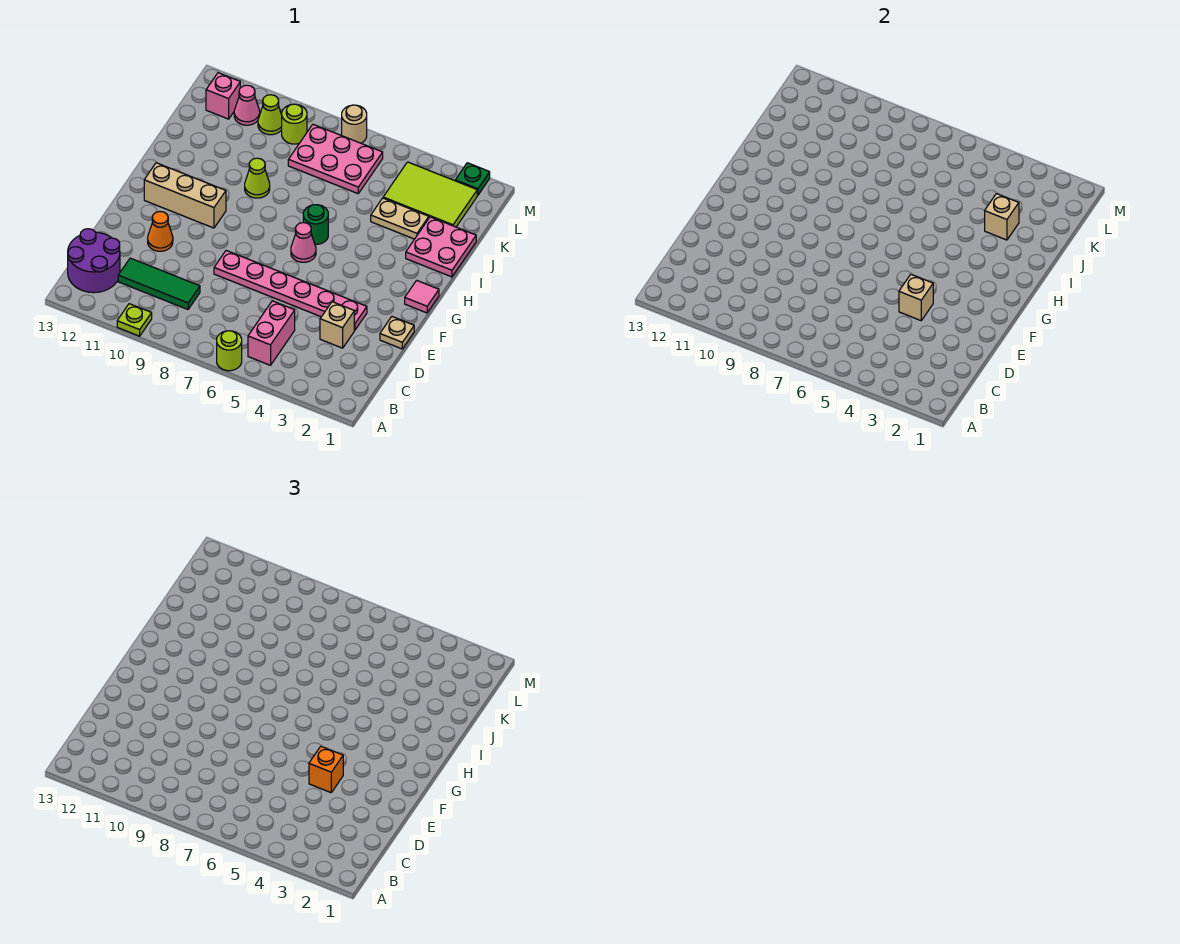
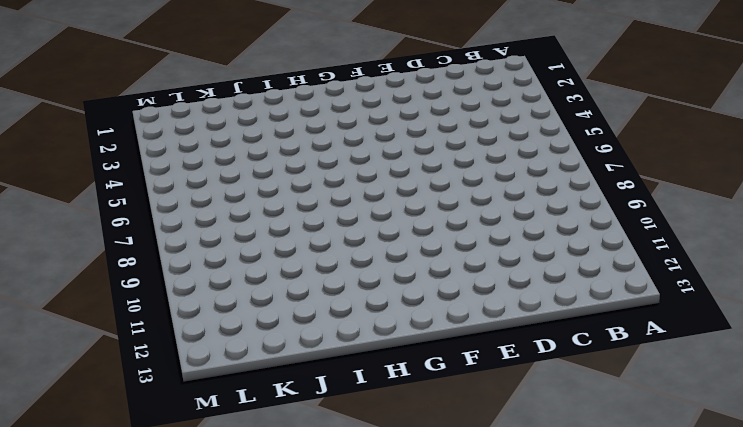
none -> lime 1x1 round brick [217,331,242,371]
none -> lime 1x1 plate [117,304,152,336]
none -> pink 1x2 brick [248,301,295,365]

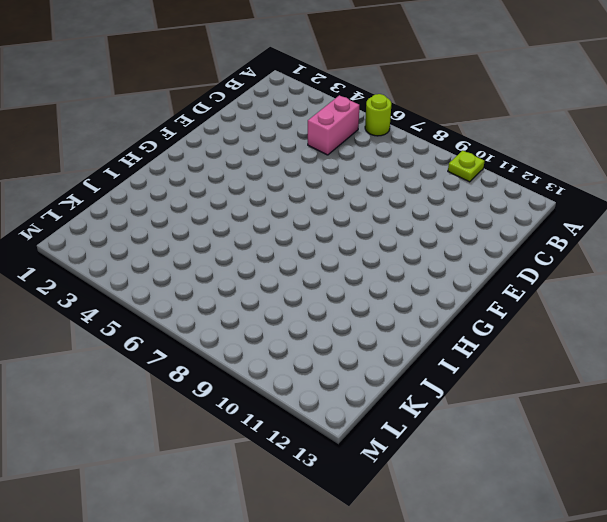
none -> purple 2x2 round brick [68,229,120,293]
none -> green 1x3 tile [118,258,200,309]
none -> tan 1x1 brick [320,302,354,348]

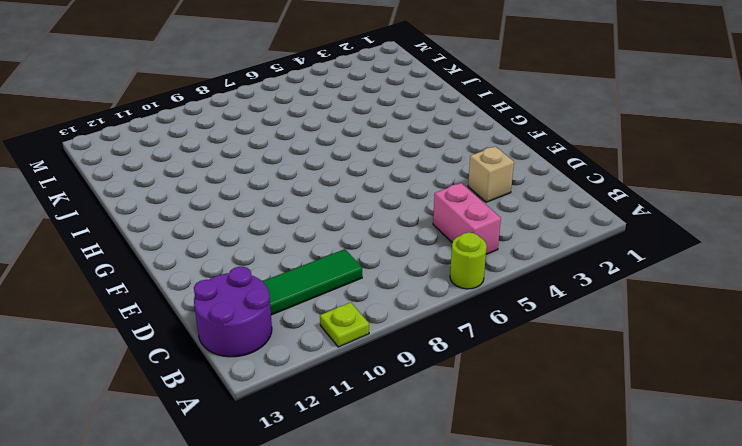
none -> tan 1x1 plate [380,317,414,349]
none -> pink 1x6 plate [214,251,367,330]
none -> orange 1x1 cone [148,212,173,251]

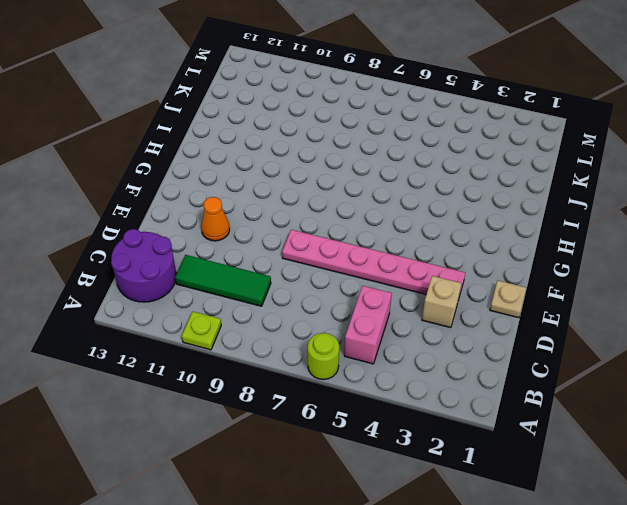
none -> pink 1x1 tile [405,280,439,313]
none -> pink 1x1 cone [291,223,316,262]
none -> tan 1x3 brick [144,163,226,228]

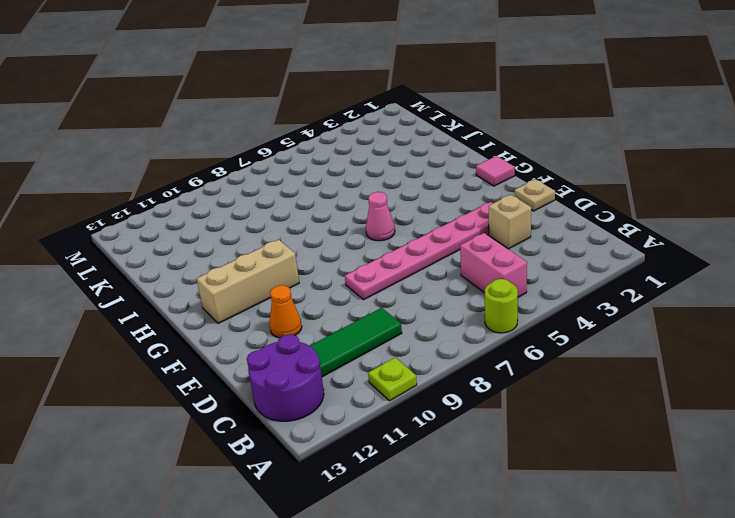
none -> green 1x1 round brick [303,205,328,244]
none -> pink 2x2 plate [406,217,476,277]
none -> lime 1x1 cone [245,158,270,198]

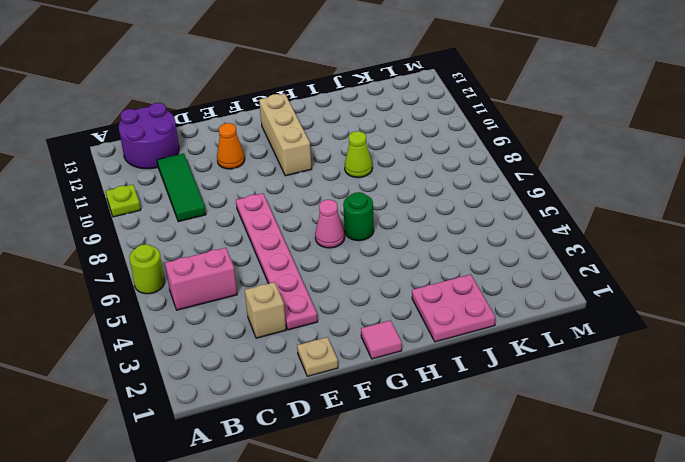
none -> tan 1x2 plate [371,198,429,239]
none -> lime 2x3 tile [383,162,477,227]
none -> pink 2x3 plate [288,124,383,194]

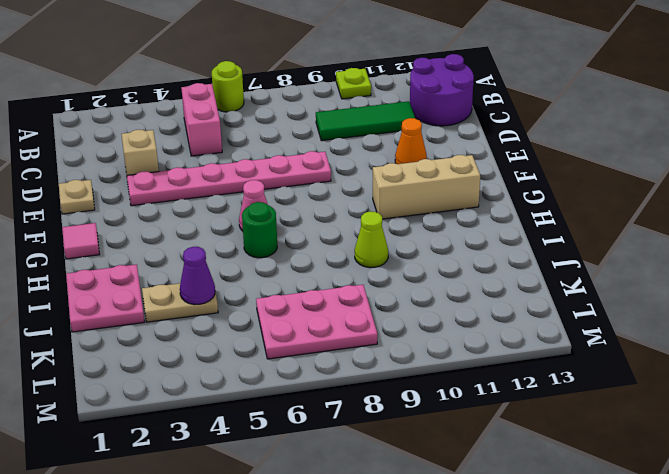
purple 1x1 cone [180,247,215,305] -> none
none -> lime 2x3 tile [383,162,477,227]
none -> lime 1x1 round brick [282,104,307,144]
none -> lime 1x1 cone [258,95,282,135]

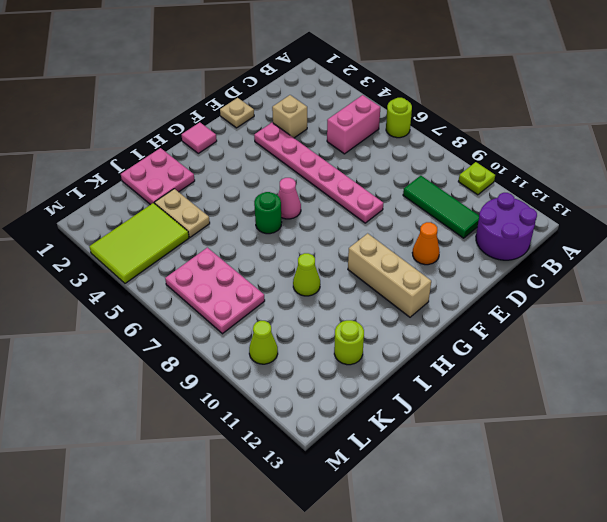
lime 1x1 round brick [334,320,364,365] -> lime 1x1 round brick moved to [282,104,307,144]
lime 2x3 tile [89,203,189,283] -> lime 2x3 tile turned to [383,162,477,227]
none -> pink 1x1 cone [234,85,260,125]
none -> pink 1x1 brick [206,73,240,119]
none -> green 1x1 plate [455,163,490,195]

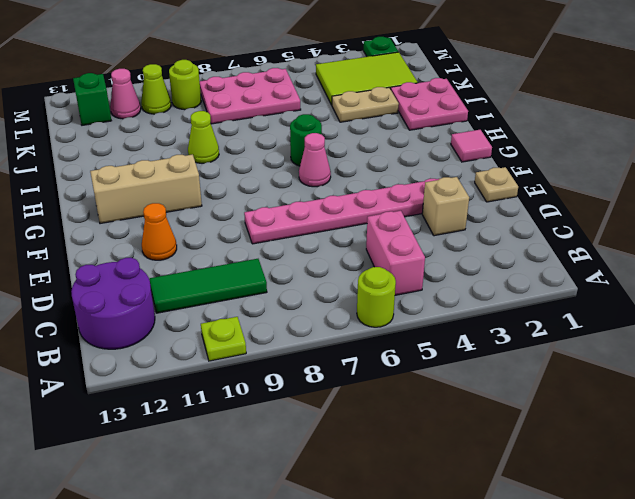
green 1x1 brick [73,73,111,125] -> pink 1x1 brick [206,73,240,119]
none -> tan 1x1 round brick [342,105,367,143]
none -> tan 1x1 brick [899,274,933,321]
none -> tan 1x1 brick [985,194,1019,240]

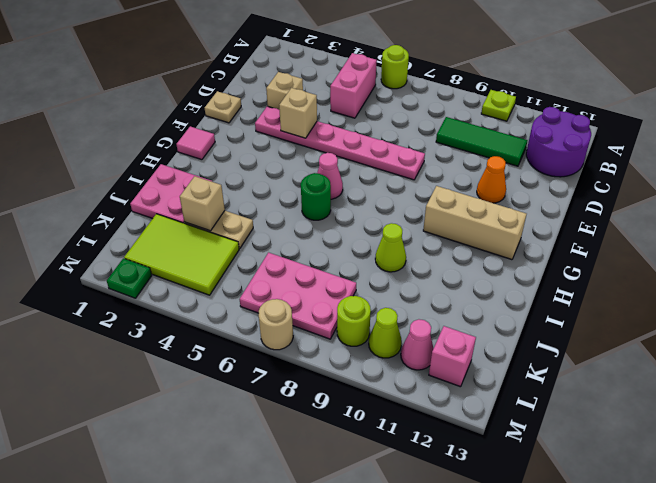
none -> orange 1x1 brick [309,746,343,793]

